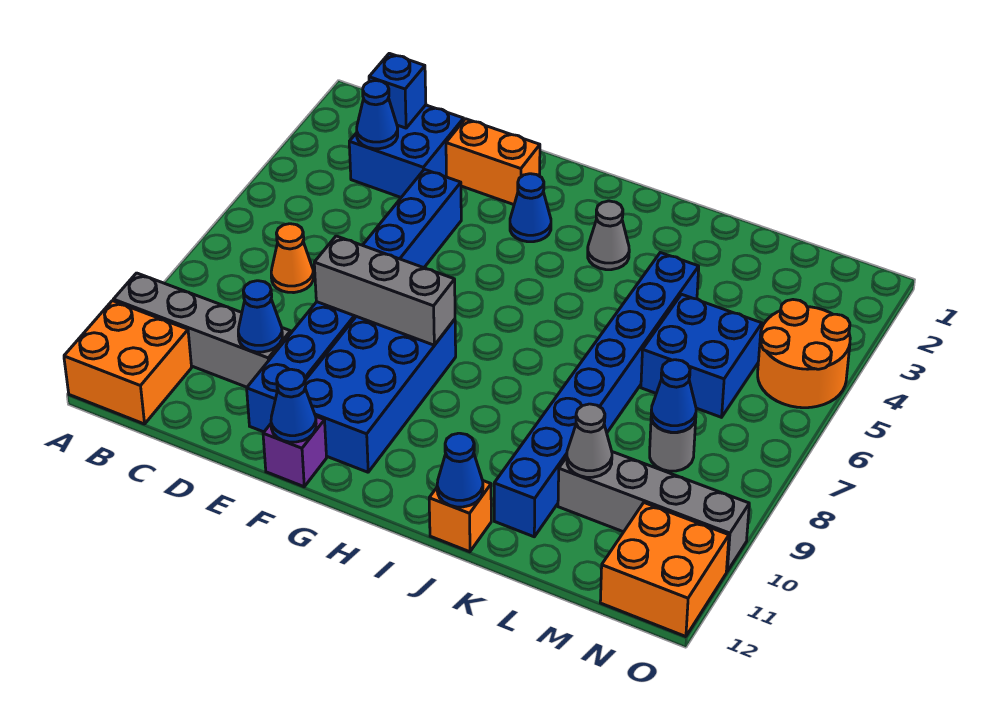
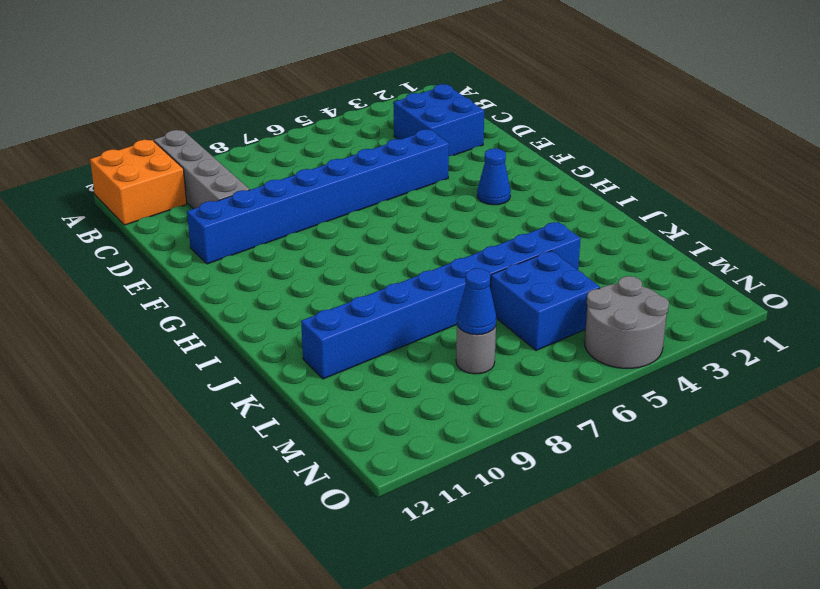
grey 2x2 round brick [585,276,669,368] -> orange 2x2 round brick [758,300,850,408]
none -> orange 1x1 cone [271,224,313,293]
none -> orange 1x2 brick [446,119,540,205]
none -> blue 2x4 brick [305,316,456,472]

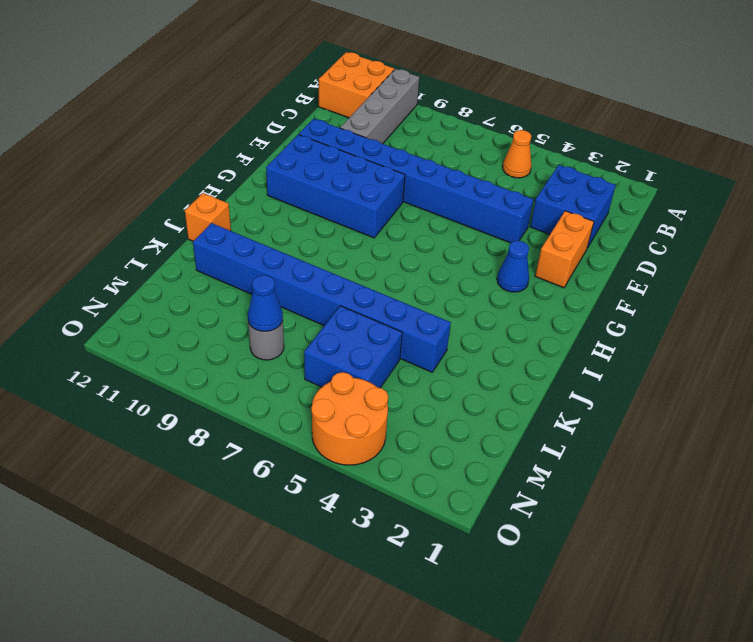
orange 1x1 cone [503,130,531,178] -> orange 1x1 cone moved to [271,224,313,293]
none -> purple 1x1 brick [263,417,327,487]
none -> grey 1x1 cone [588,201,629,270]
none -> grey 1x4 brick [558,452,749,571]

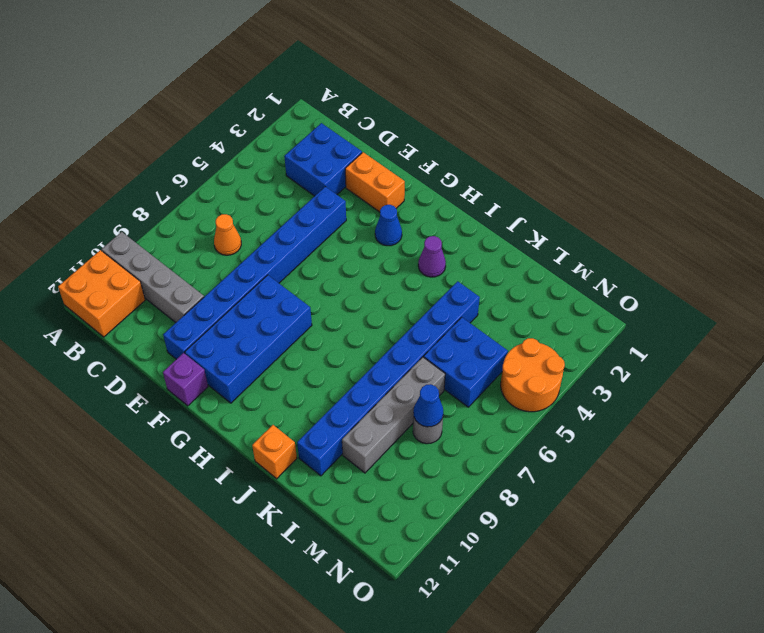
purple 1x1 cone [418,236,446,277] -> grey 1x1 cone [588,201,629,270]
grey 1x4 brick [342,357,445,473] -> grey 1x4 brick turned to [558,452,749,571]
none -> orange 2x2 brick [600,503,729,637]
none -> blue 1x1 brick [369,53,426,128]
none -> blue 1x1 cone [357,81,398,149]

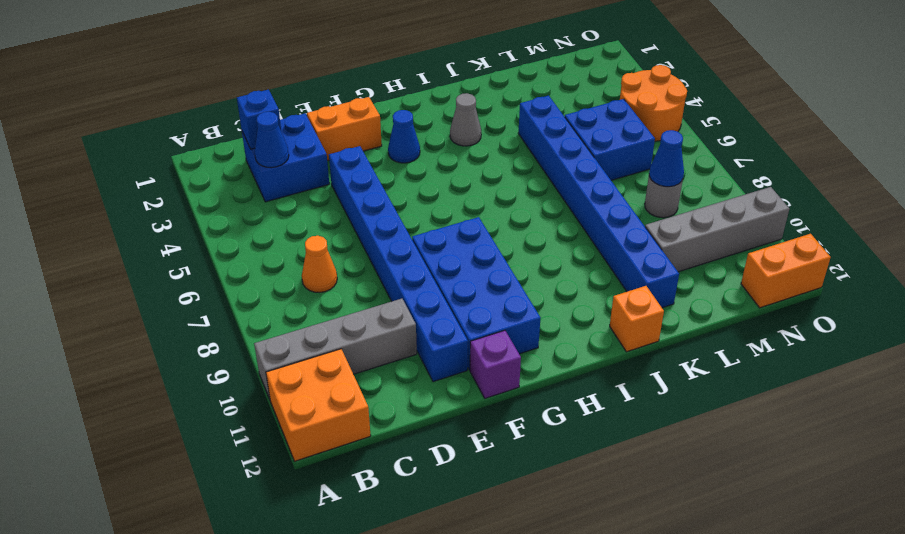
orange 1x2 brick [741,234,831,308] -> orange 2x2 brick [600,503,729,637]
none -> blue 1x1 cone [238,281,282,352]
none -> grey 1x3 brick [314,236,455,345]
none -> blue 1x1 cone [271,369,316,442]

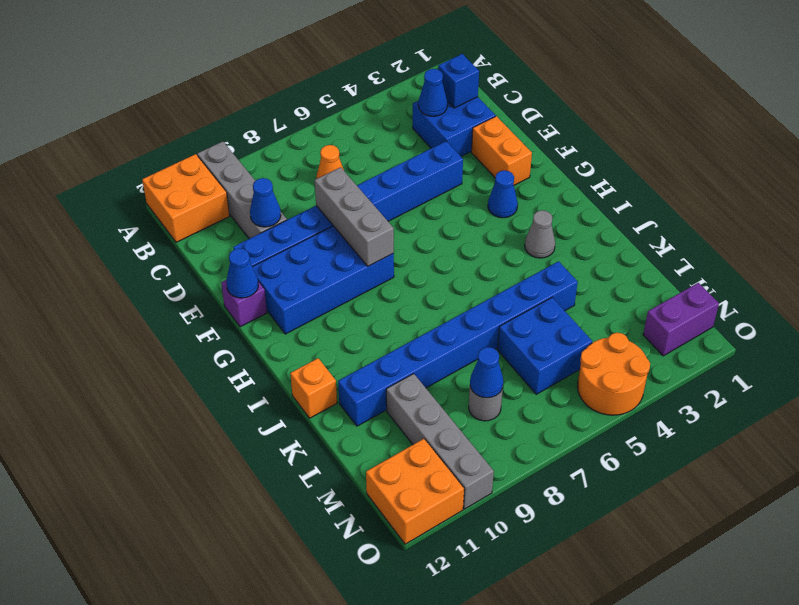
purple 1x2 brick [643,283,719,356] -> none
none -> blue 1x1 cone [437,433,483,507]
none -> grey 1x1 cone [567,404,612,477]

